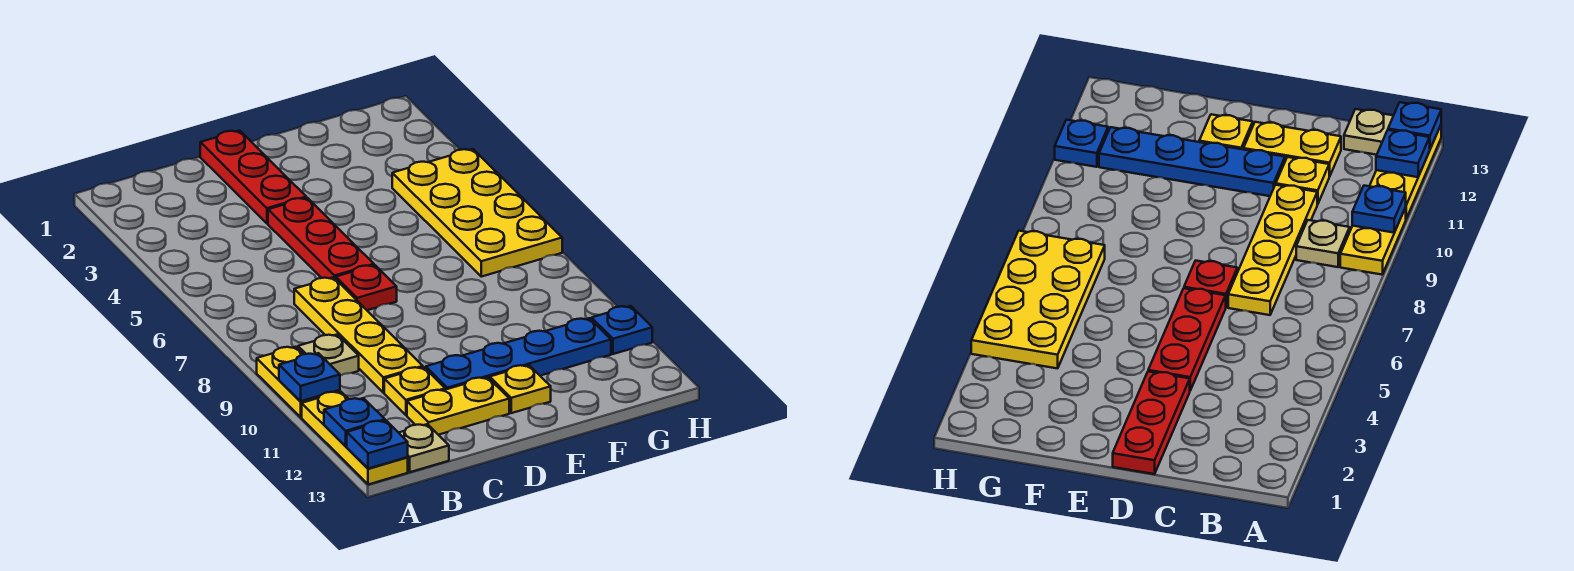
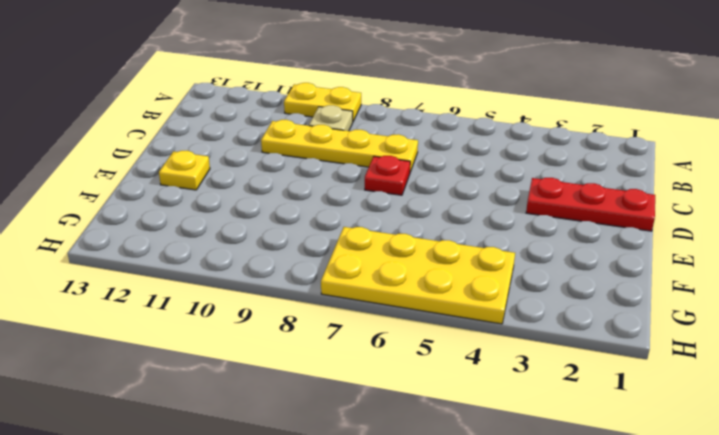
none -> yellow 1x3 plate [302,392,408,485]
none -> tan 1x1 plate [399,424,449,472]
none -> yellow 1x1 plate [384,367,445,415]

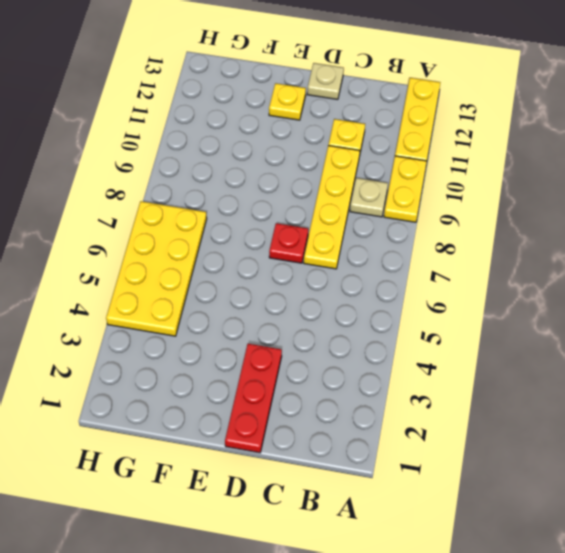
tan 1x1 plate [307,63,344,99] -> tan 1x1 plate moved to [399,424,449,472]
none -> yellow 1x2 plate [407,377,509,435]
none -> red 1x3 plate [268,198,374,279]
none -> blue 1x4 plate [426,318,611,390]

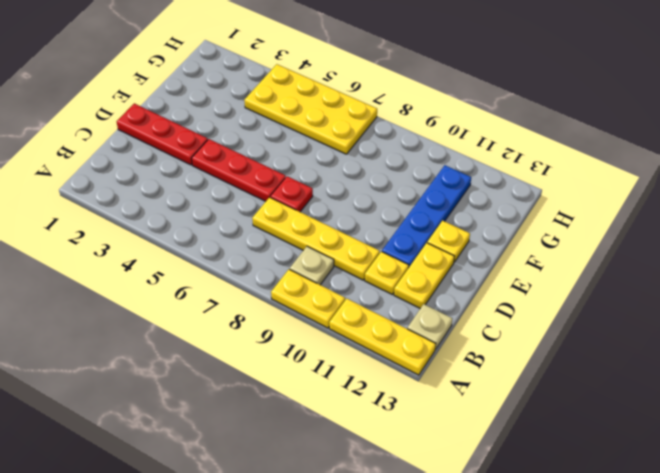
none -> blue 1x1 plate [591,306,652,354]
none -> blue 1x1 plate [279,353,340,401]
none -> blue 1x1 plate [324,398,385,446]

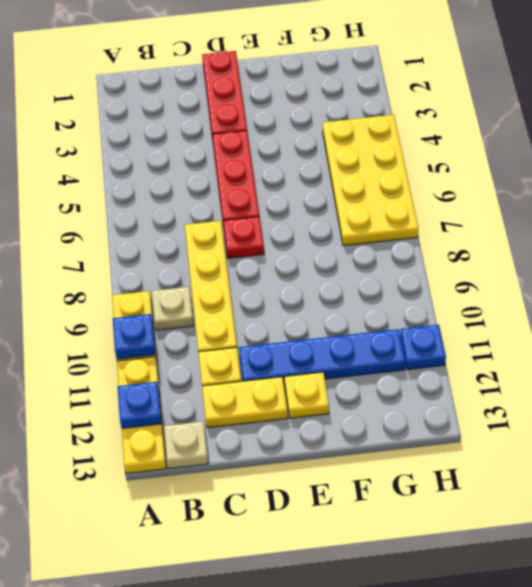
none -> blue 1x1 plate [347,421,408,469]

